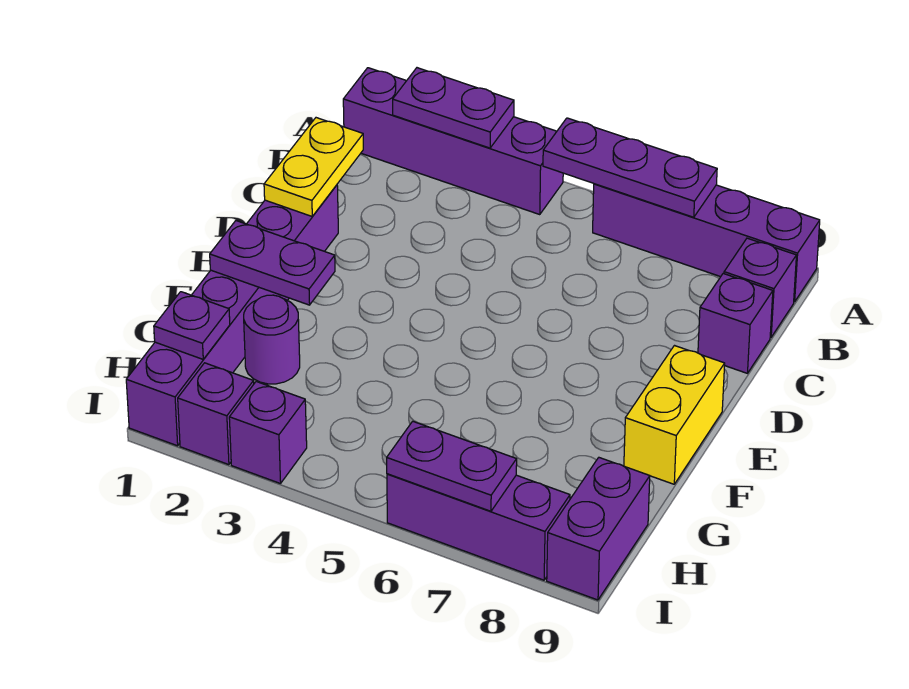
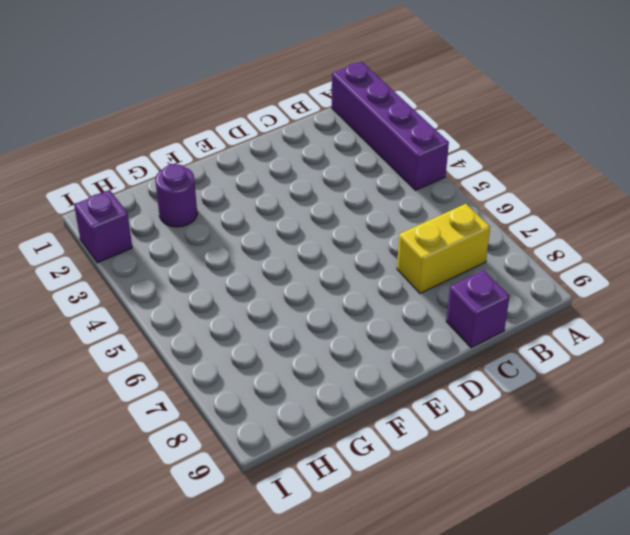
yellow 1x2 brick [397,204,490,293] -> yellow 1x2 brick moved to [624,346,725,484]
none -> purple 1x4 brick [593,184,820,302]
none -> purple 1x1 brick [724,238,796,337]
none -> purple 1x6 brick [126,185,338,446]

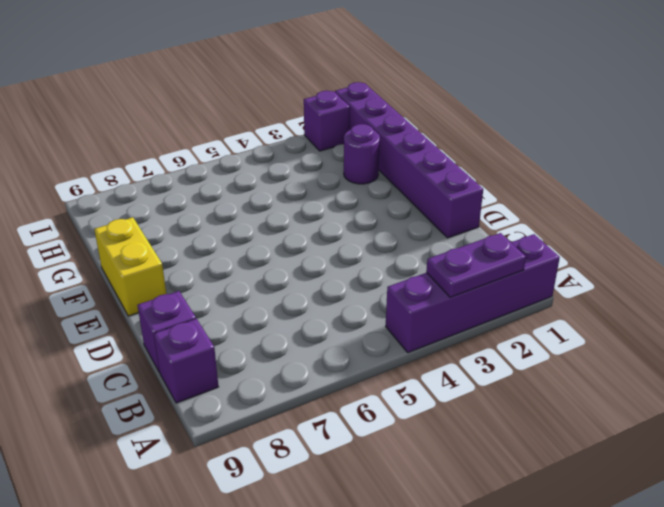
none -> purple 1x4 brick [593,184,820,302]
none -> purple 1x2 brick [547,458,650,600]
none -> purple 1x1 brick [229,382,307,484]

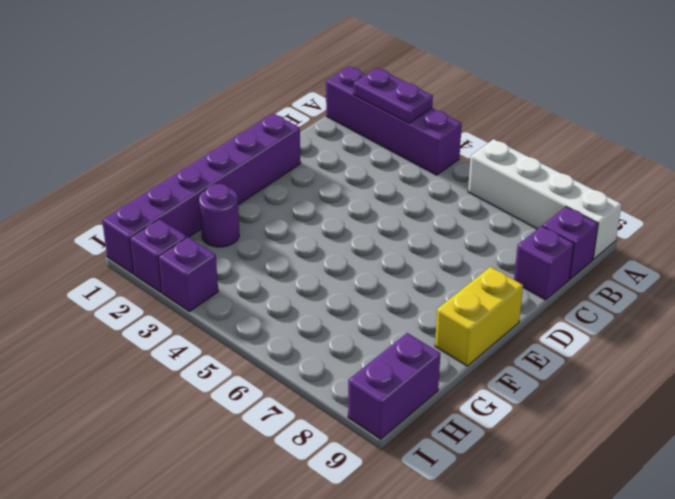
white 1x4 brick [468,139,622,259] -> purple 1x4 brick [593,184,820,302]
none -> purple 1x3 brick [387,474,570,580]
none -> purple 1x3 plate [543,118,717,217]
none -> yellow 1x2 plate [264,118,363,216]

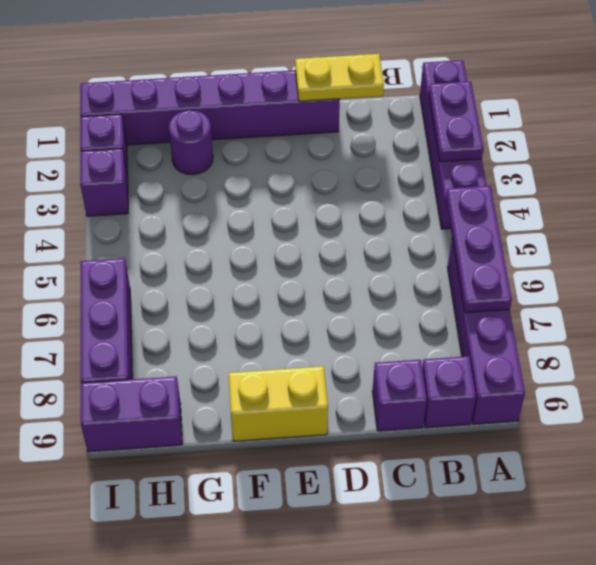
none -> purple 1x2 plate [210,221,335,305]
none -> purple 1x1 plate [154,292,230,359]
none -> purple 1x2 plate [387,421,517,511]

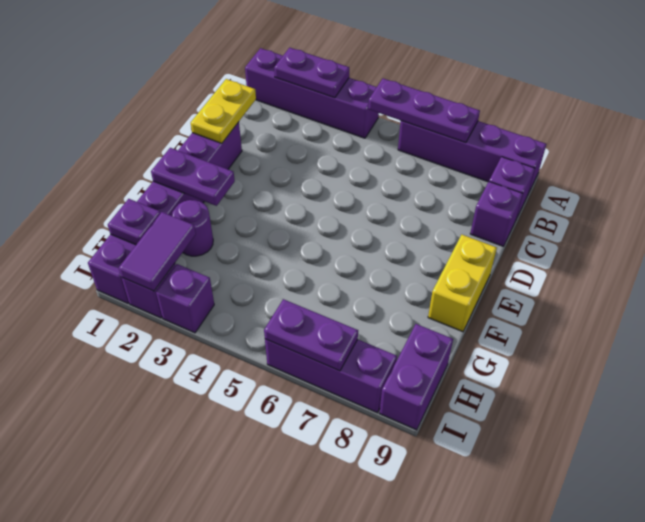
purple 1x2 tile [119,212,196,291] -> none

